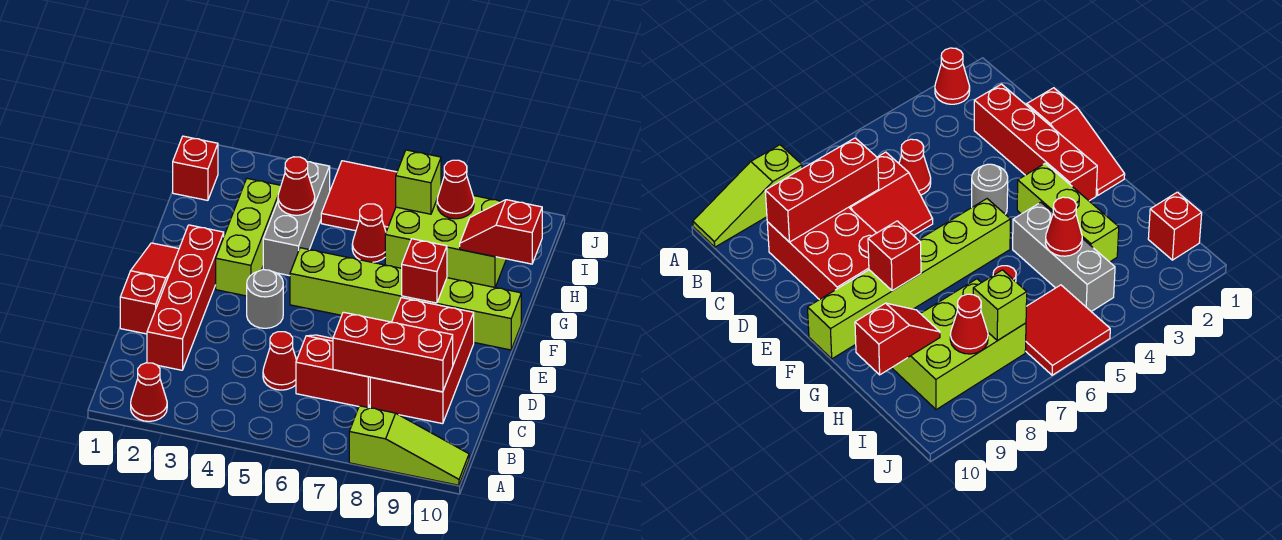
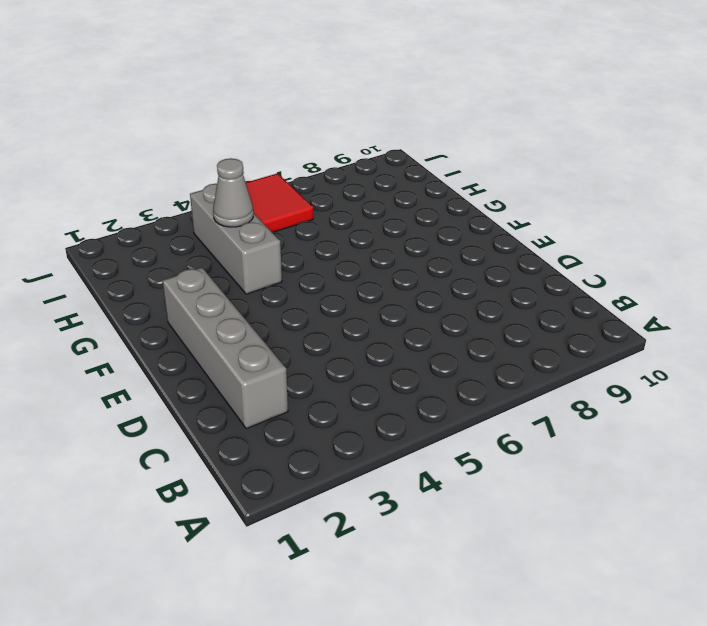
grey 1x4 brick [162,268,288,429] -> red 1x4 brick [147,225,224,370]
grey 1x1 cone [213,158,253,227] -> red 1x1 cone [278,157,315,215]
none -> red 1x1 cone [131,363,167,421]
none -> lime 1x3 slope [349,406,469,485]
none -> red 1x1 cone [263,332,297,390]

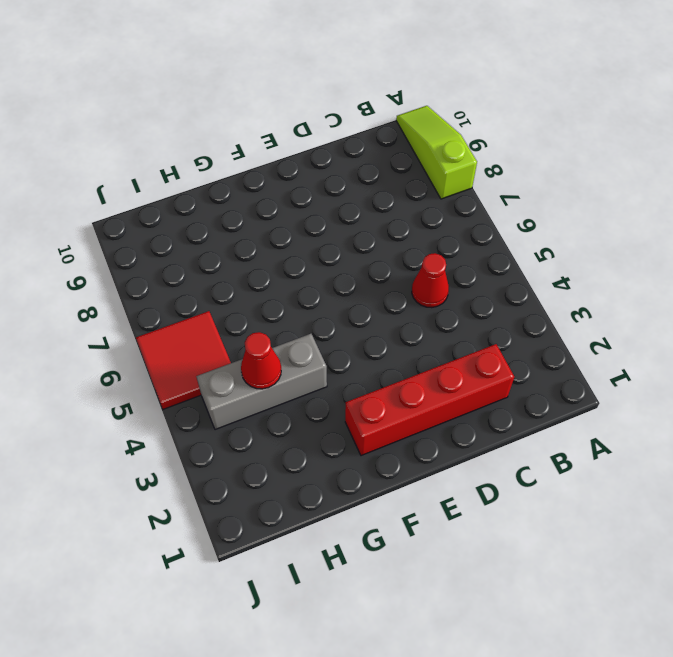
none -> red 1x1 cone [131,363,167,421]
none -> red 2x2 slope [296,335,370,408]
none -> red 2x3 brick [370,298,474,424]

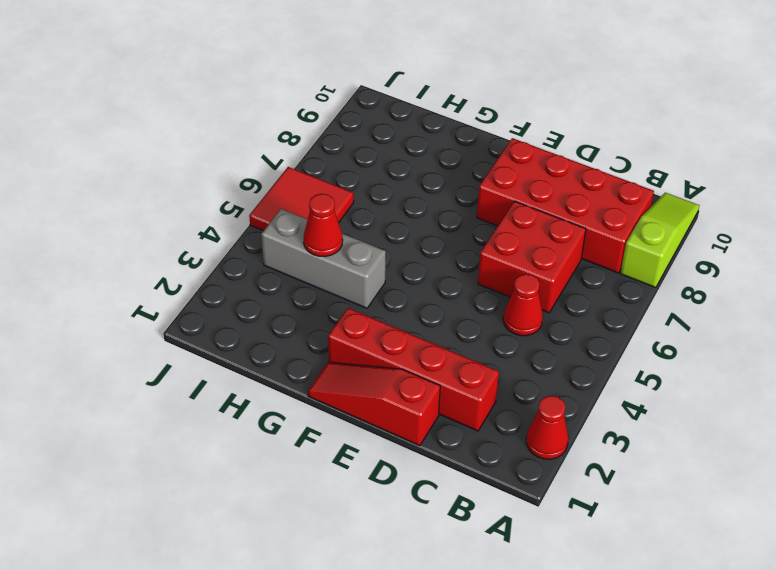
red 2x4 brick [477,138,654,273] -> red 2x3 brick [370,298,474,424]
red 2x2 brick [478,201,586,313] -> red 2x2 slope [296,335,370,408]
none -> grey 1x1 round brick [247,270,283,328]
none -> lime 1x3 brick [216,179,281,296]
none -> lime 1x6 brick [290,248,521,350]

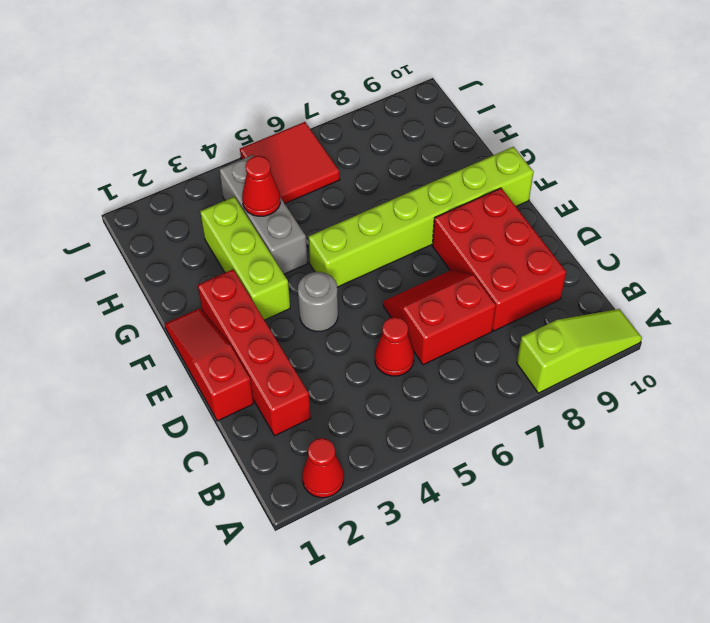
none -> red 1x1 cone [352,204,386,262]
none -> lime 2x3 brick [385,196,506,287]
none -> red 1x1 brick [173,136,218,200]

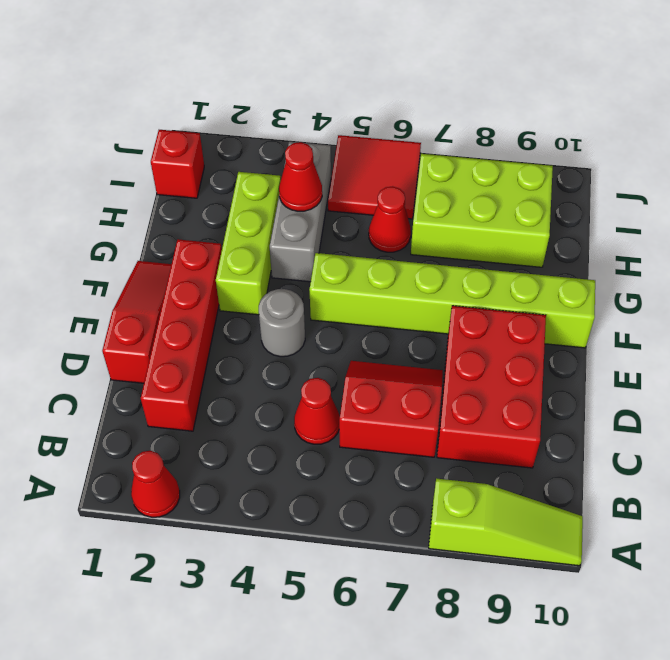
none -> red 1x3 brick [333,312,453,392]
none -> red 1x1 brick [402,239,447,303]
none -> red 1x2 slope [460,200,542,264]

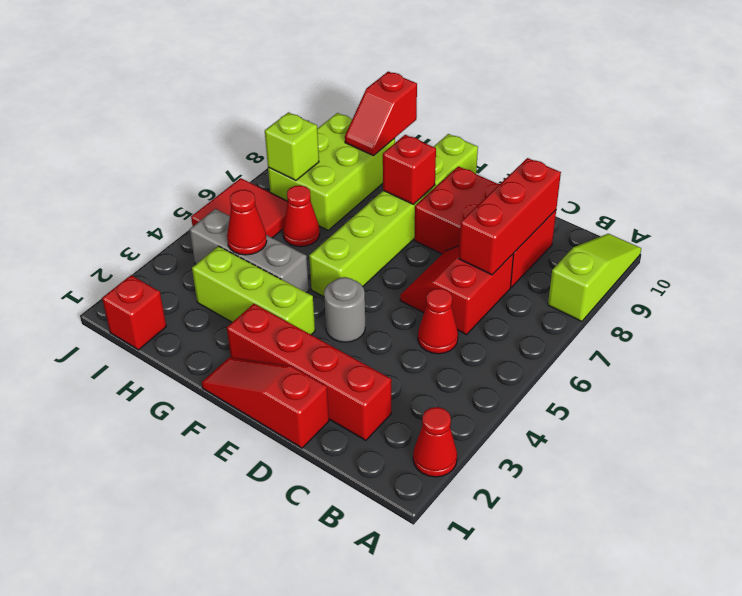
none -> red 1x1 cone [437,160,474,219]

